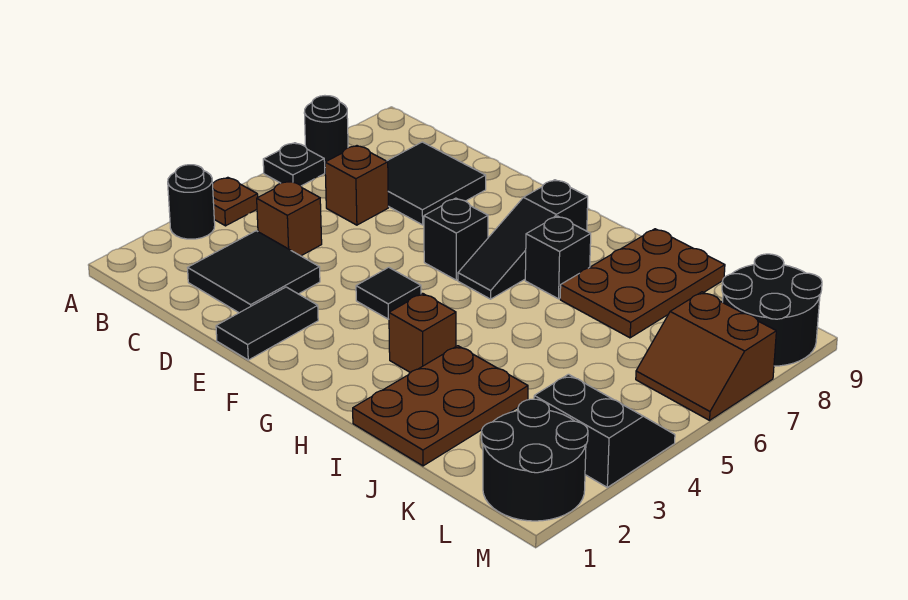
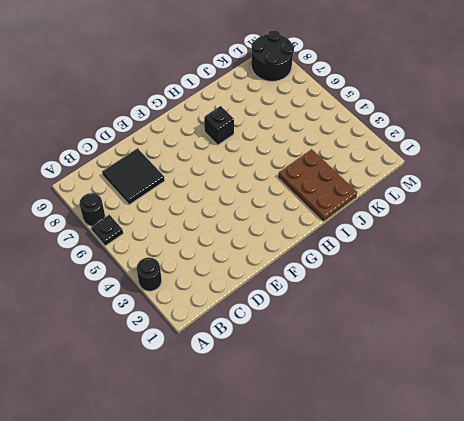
none -> brown 1x1 plate [213,177,258,226]
none -> black 2x2 tile [188,231,320,313]
none -> brown 1x1 brick [257,181,322,256]

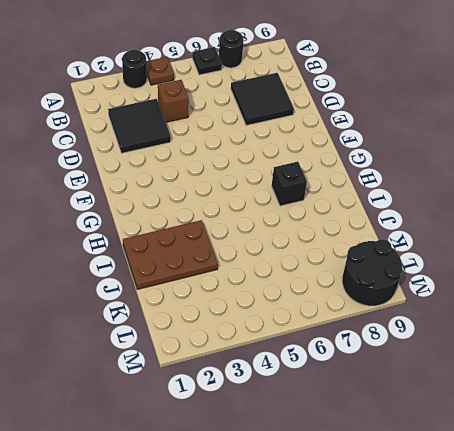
none -> brown 1x1 brick [325,146,388,225]
none -> black 1x2 tile [216,287,318,360]
none -> black 1x1 tile [356,267,421,319]

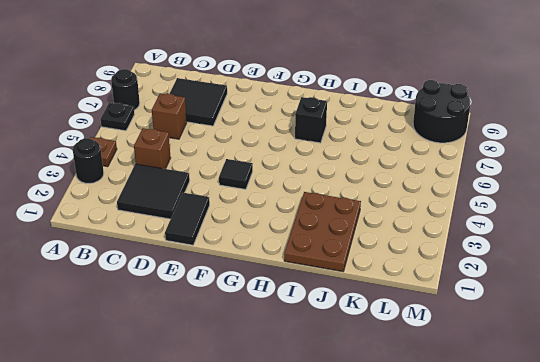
none -> black 1x1 brick [424,198,488,280]
none -> black 1x3 slope [458,180,588,299]
none -> brown 1x1 brick [389,293,456,373]

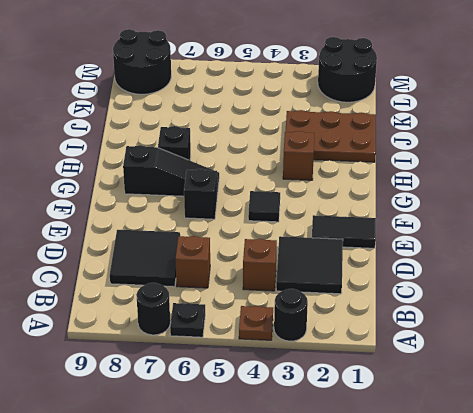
none -> brown 2x3 plate [560,229,725,338]
none -> black 2x2 slope [534,374,675,487]
none -> brown 2x2 slope [636,292,776,420]

